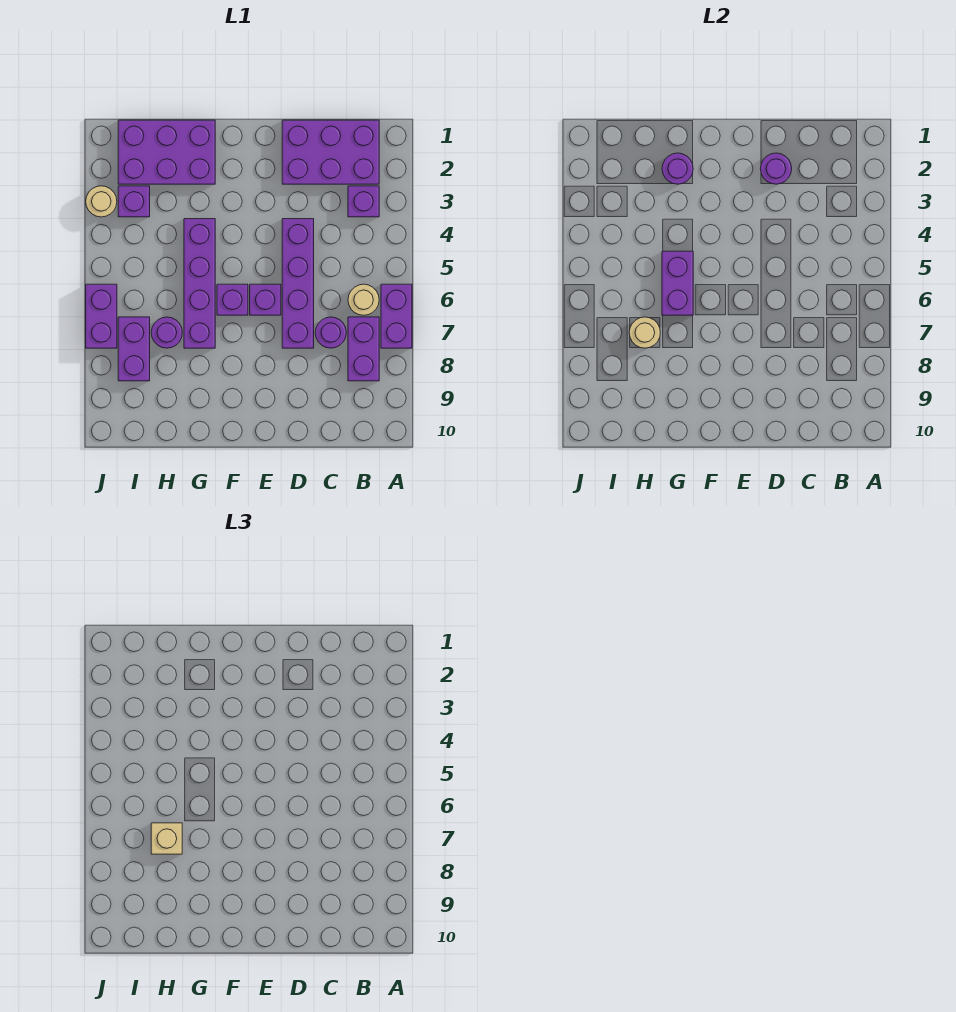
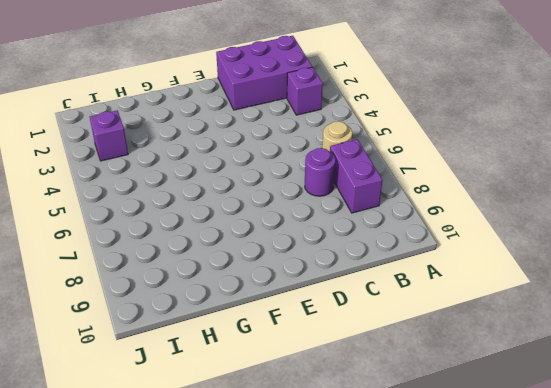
none -> purple 1x2 brick [381,284,412,348]
none -> purple 1x4 brick [282,219,314,348]
none -> purple 1x1 brick [250,284,281,315]

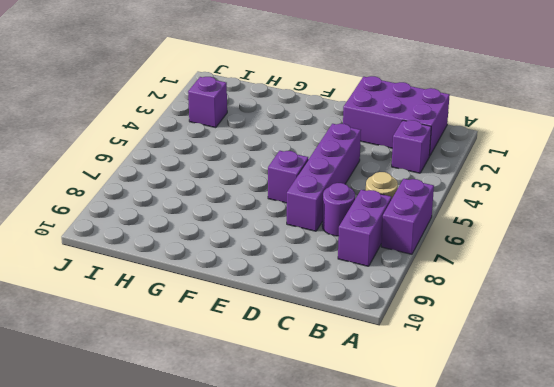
none -> purple 1x1 brick [217,284,248,315]
none -> purple 2x3 brick [118,120,215,184]
none -> purple 1x4 brick [184,219,215,348]

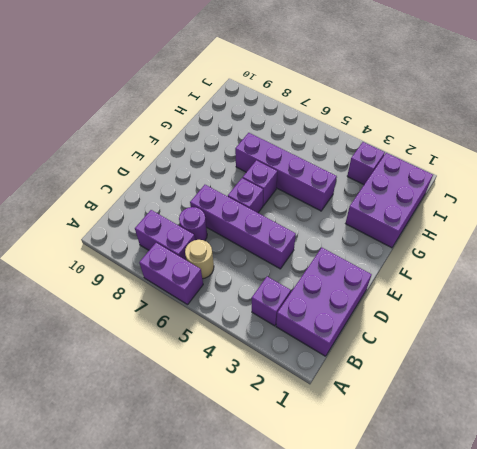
none -> purple 1x1 round brick [151,317,182,348]
none -> purple 1x2 brick [118,317,150,381]
none -> tan 1x1 round brick [86,186,117,217]

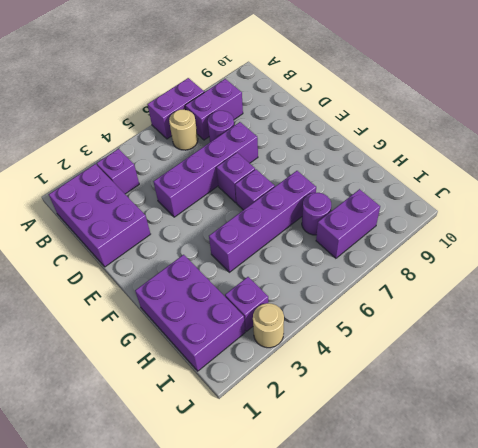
none -> purple 1x2 brick [86,284,117,348]
none -> purple 1x1 round brick [760,153,792,184]
none -> purple 1x1 round brick [662,153,693,184]

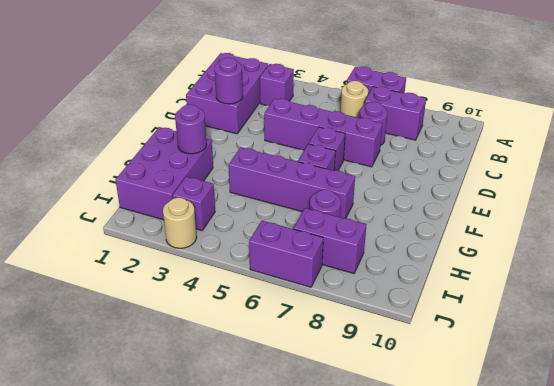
none -> purple 1x2 brick [662,251,693,315]
none -> tan 1x1 round brick [629,317,660,348]
none -> tan 1x1 brick [151,823,182,854]

